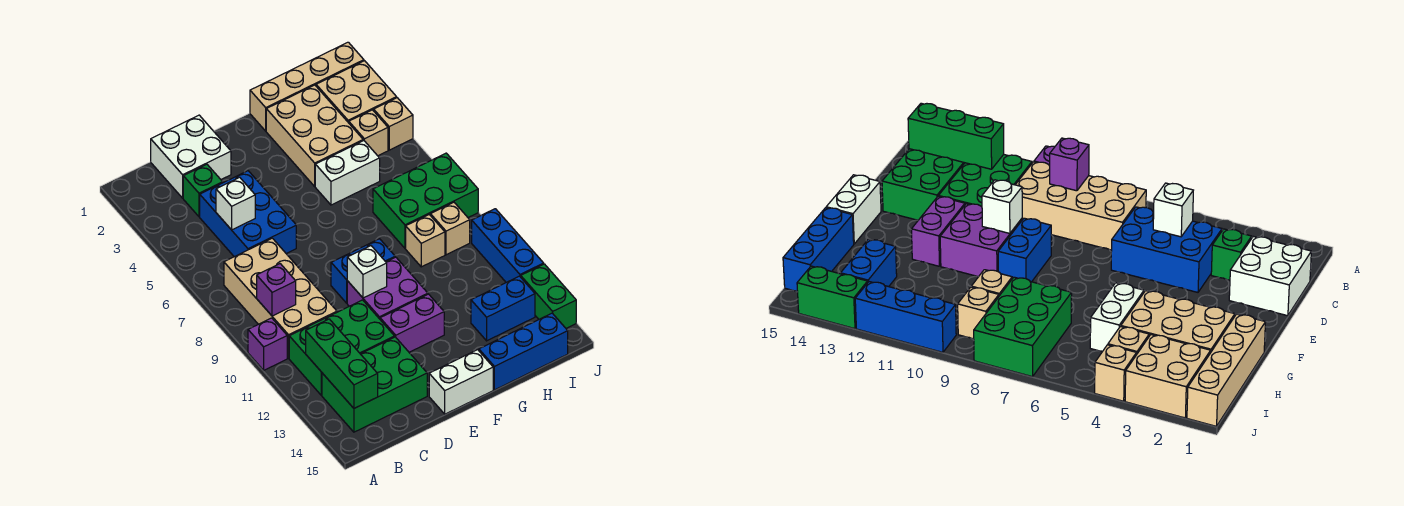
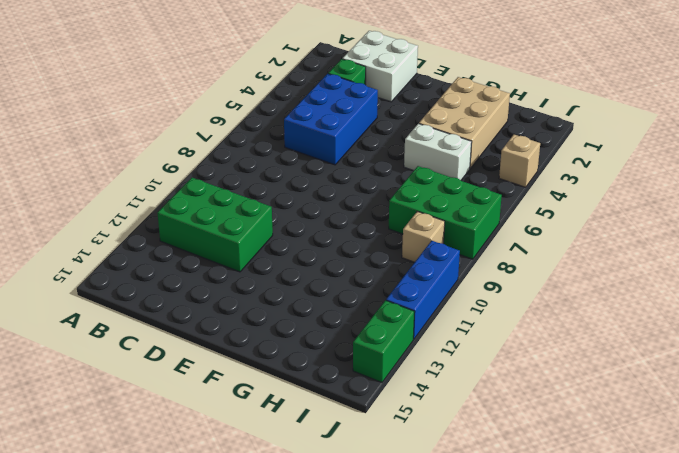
none -> purple 1x1 brick [248,318,287,370]
none -> tan 2x4 brick [224,238,337,358]
none -> green 2x3 brick [322,337,427,432]

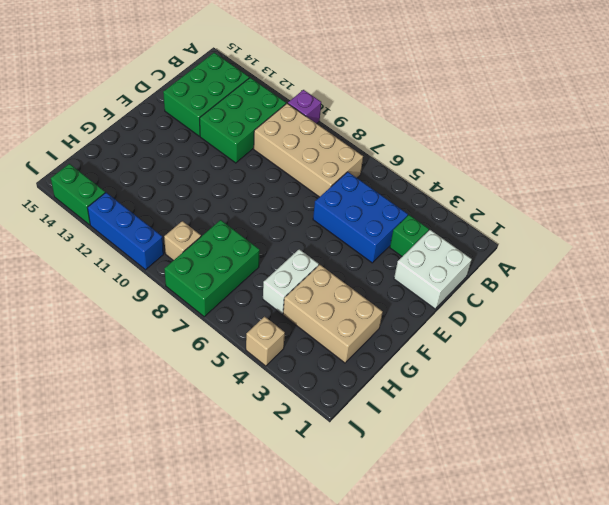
none -> blue 1x2 brick [331,239,395,303]
none -> purple 2x2 brick [347,257,428,319]
none -> purple 1x2 brick [380,294,444,352]

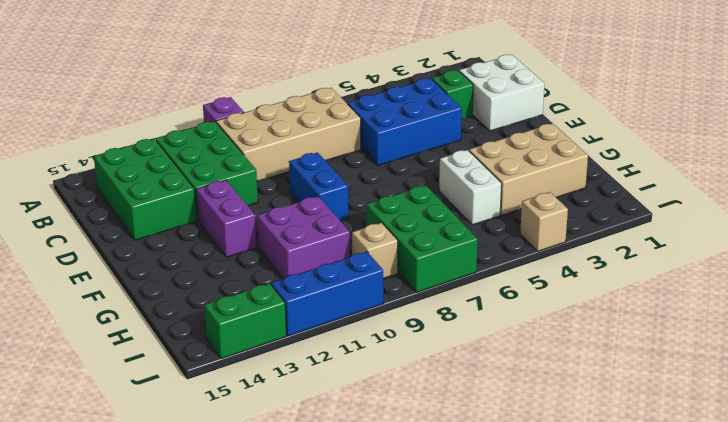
purple 2x2 brick [257,196,350,279] -> purple 2x2 brick moved to [347,257,428,319]
none -> white 1x2 brick [429,350,493,414]
none -> tan 1x4 brick [250,42,364,131]
none -> blue 1x3 brick [479,313,568,390]

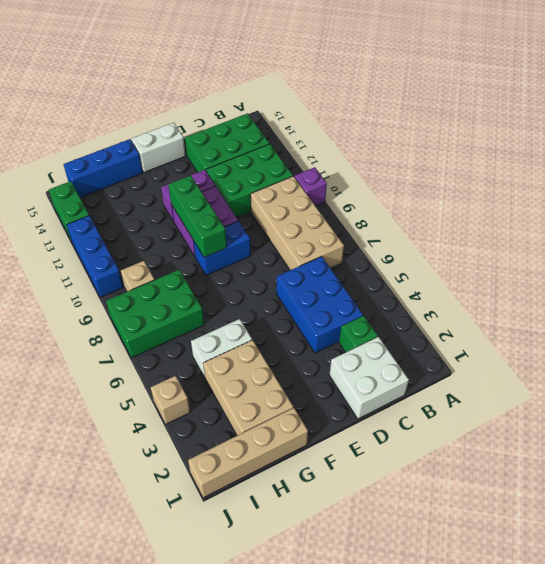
green 1x3 brick [169,175,227,257] -> green 1x3 brick moved to [306,319,378,408]
none -> tan 1x1 brick [406,215,445,267]
none -> blue 1x2 brick [471,276,535,341]
none -> tan 2x2 brick [316,61,397,123]

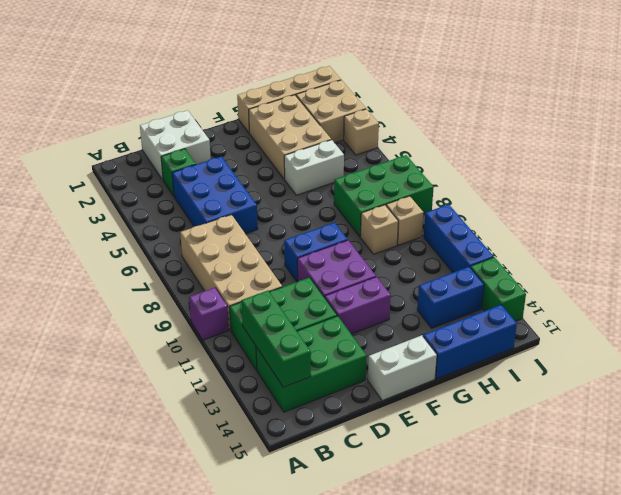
none -> tan 1x1 brick [349,110,388,156]
none -> purple 1x1 brick [257,264,296,316]
none -> white 1x1 brick [216,177,255,230]

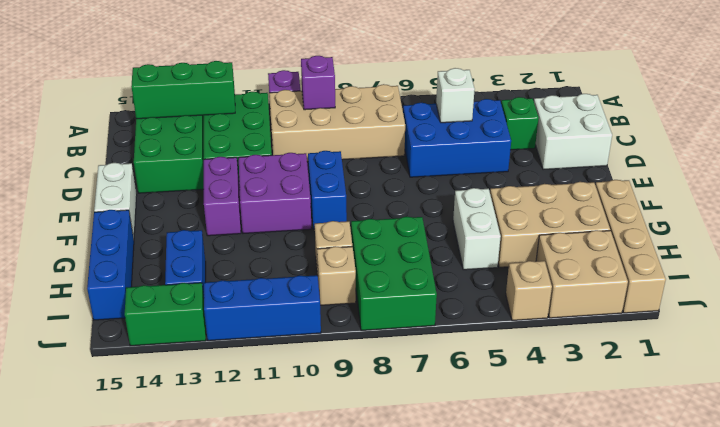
none -> tan 1x1 brick [349,110,388,156]
none -> white 1x1 brick [347,246,387,298]

